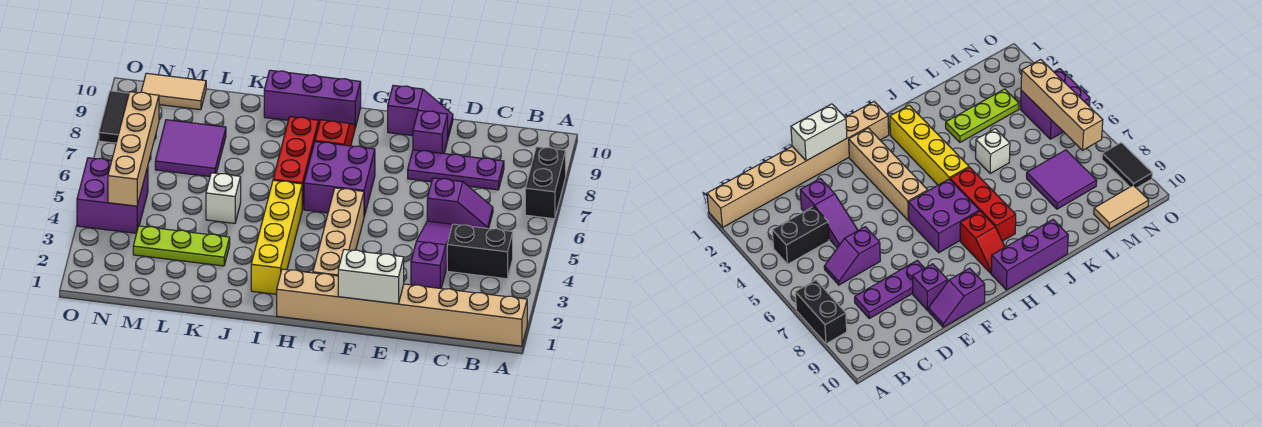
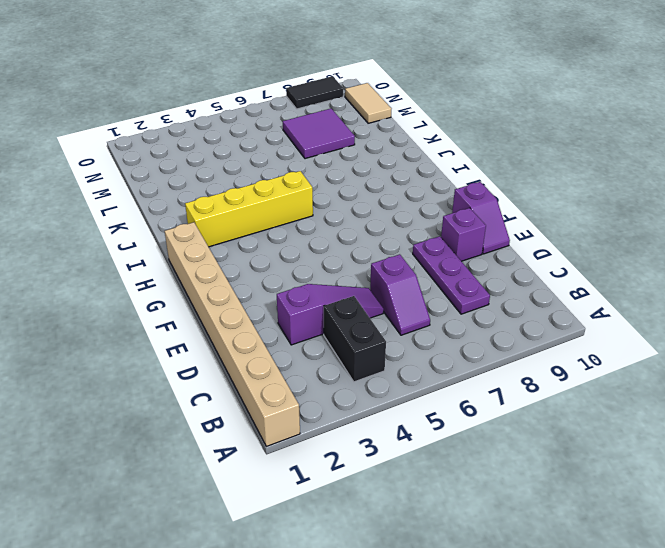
none -> black 1x2 brick [525,147,566,219]
none -> tan 1x4 brick [313,188,364,276]
none -> purple 2x2 brick [304,142,375,216]

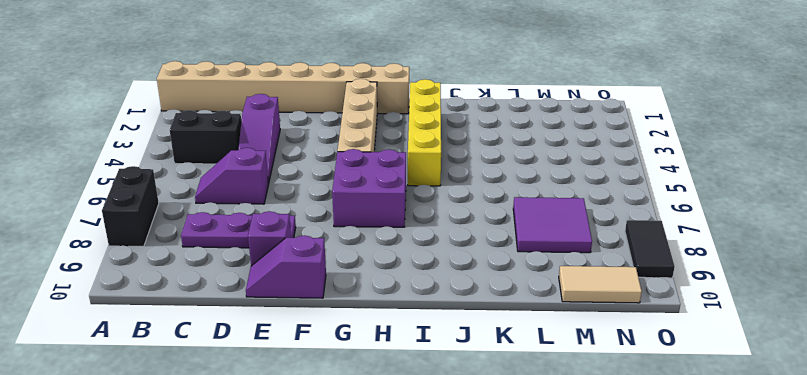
none -> red 1x2 slope [315,120,355,146]
none -> purple 1x3 brick [264,70,361,127]
none -> red 1x3 brick [273,117,319,210]

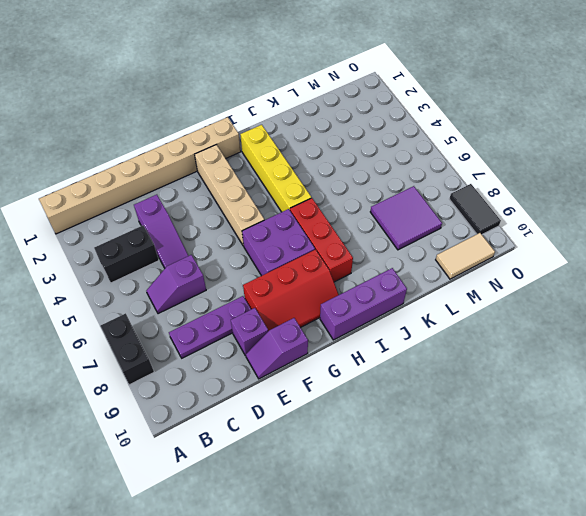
red 2x3 slope [243,250,339,331] -> red 1x2 slope [315,120,355,146]
none -> lime 1x3 plate [133,226,230,266]
none -> white 1x1 brick [206,173,241,223]
none -> purple 2x2 brick [77,158,148,233]

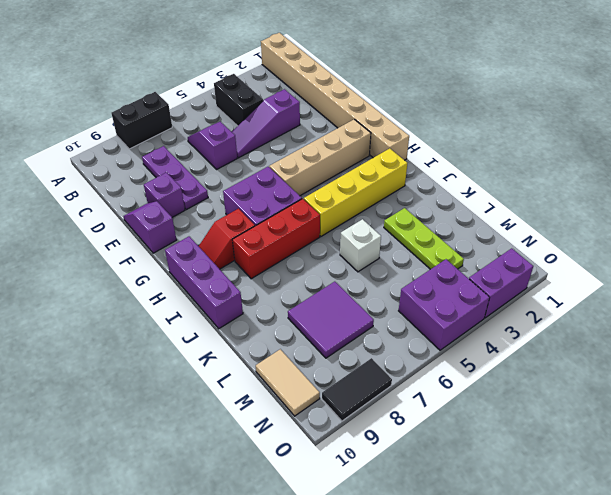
purple 1x2 brick [469,248,533,318] -> none
none -> white 1x2 brick [338,250,404,304]
none -> tan 1x4 brick [108,92,159,206]

